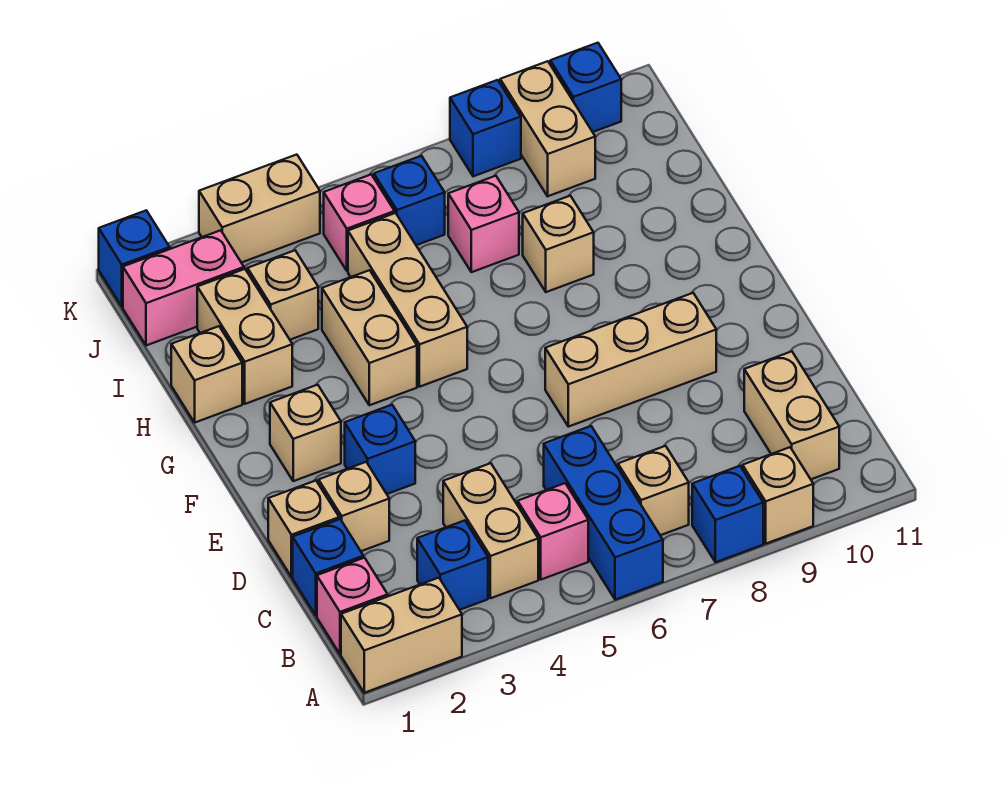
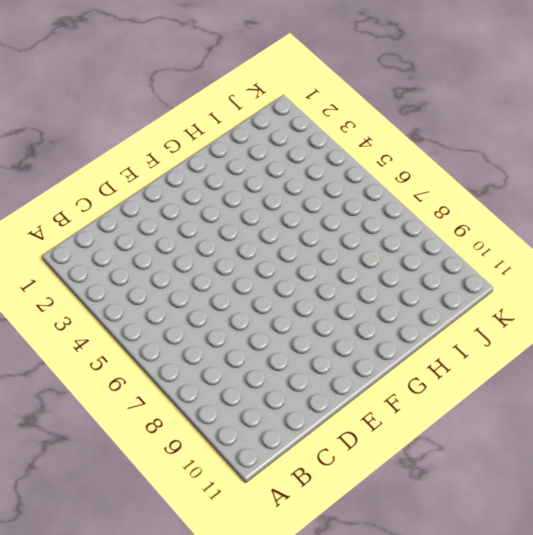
none -> tan 1x2 brick [341,578,462,693]
none -> blue 1x3 brick [544,426,663,600]
none -> blue 1x1 brick [692,466,763,562]
none -> tan 1x1 brick [743,447,813,544]

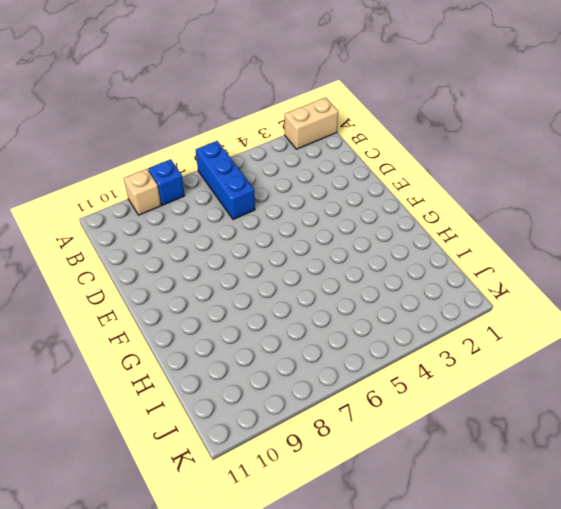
none -> pink 1x1 brick [317,558,388,654]
none -> blue 1x1 brick [417,520,488,610]
none -> tan 1x2 brick [443,463,538,598]
none -> pink 1x1 brick [518,483,588,580]

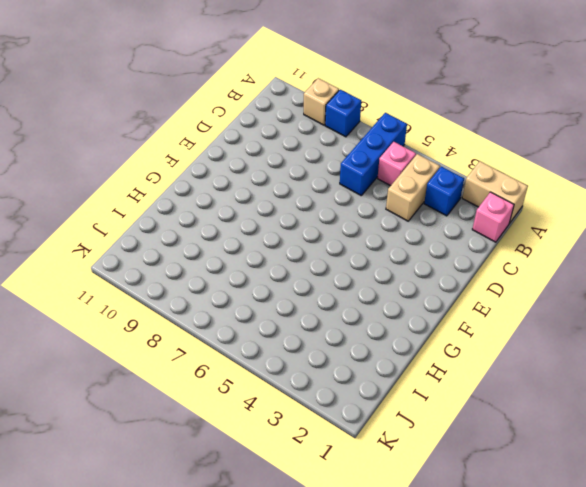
none -> tan 1x1 brick [618,446,689,535]
none -> tan 1x2 brick [744,351,839,479]
none -> blue 1x1 brick [293,519,363,615]
none -> tan 1x1 brick [268,481,339,577]

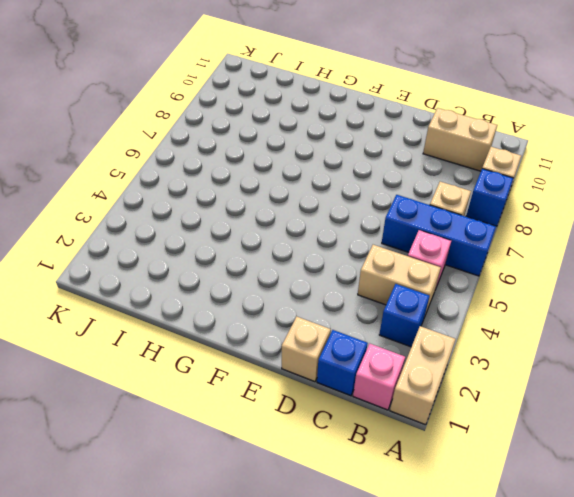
none -> tan 1x1 brick [319,462,389,551]
none -> blue 1x1 brick [345,405,415,494]
none -> tan 1x3 brick [545,293,716,427]
none -> tan 1x1 brick [270,385,341,481]

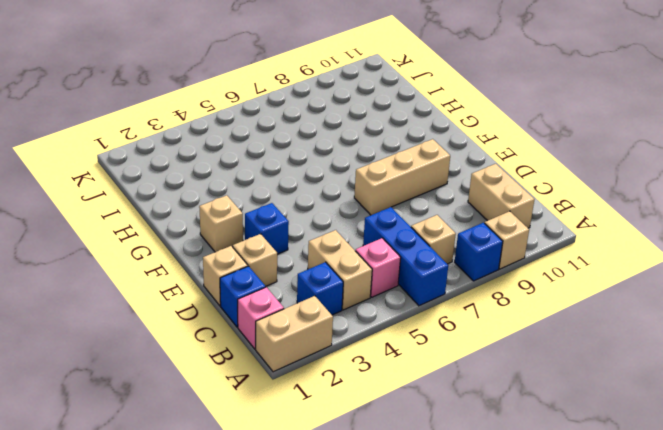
none -> tan 1x2 brick [322,270,417,405]
none -> tan 1x3 brick [348,213,467,387]
none -> tan 1x1 brick [171,326,242,422]
none -> tan 1x2 brick [197,269,292,404]

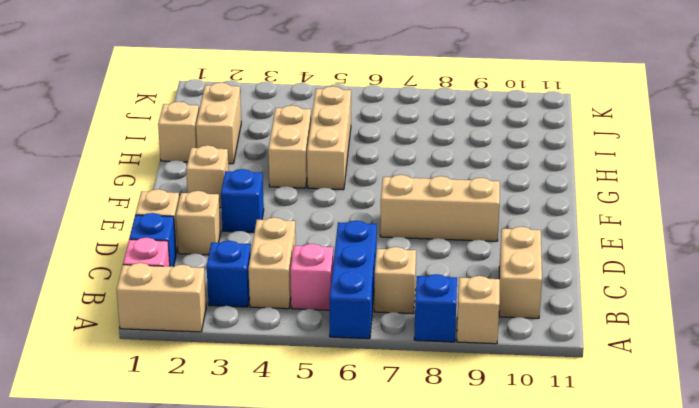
none -> tan 1x1 brick [523,196,594,292]
none -> tan 1x1 brick [248,250,318,340]
none -> pink 1x1 brick [448,176,519,272]
none -> pink 1x2 brick [123,230,244,345]

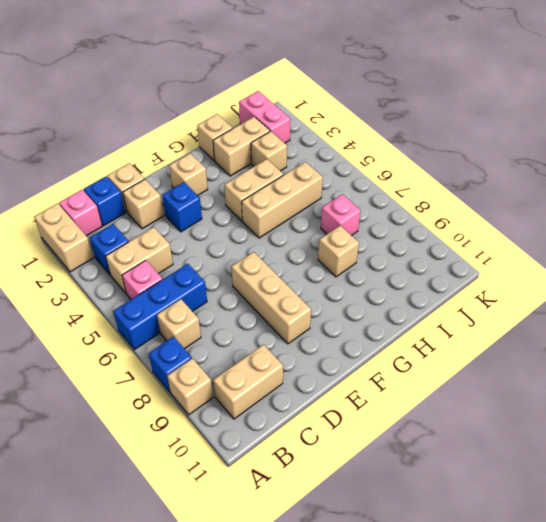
none -> pink 1x1 brick [324,175,395,271]
none -> blue 1x1 brick [374,156,445,245]
none -> tan 1x2 brick [500,61,595,196]
none -> blue 1x1 brick [99,210,170,307]

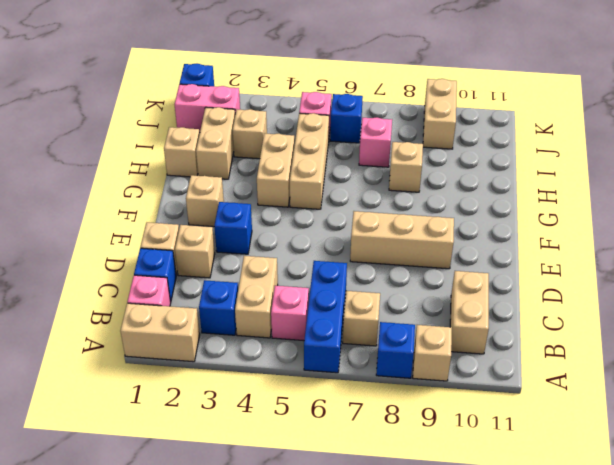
none -> tan 1x2 brick [199,155,320,263]
none -> blue 1x1 brick [450,80,521,176]
none -> blue 1x1 brick [550,43,621,132]

